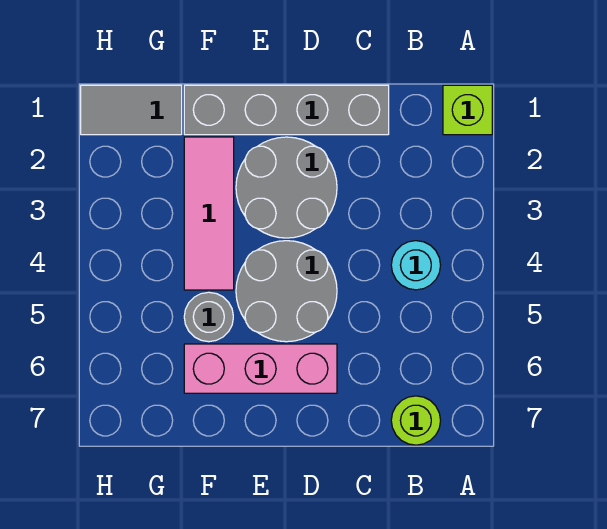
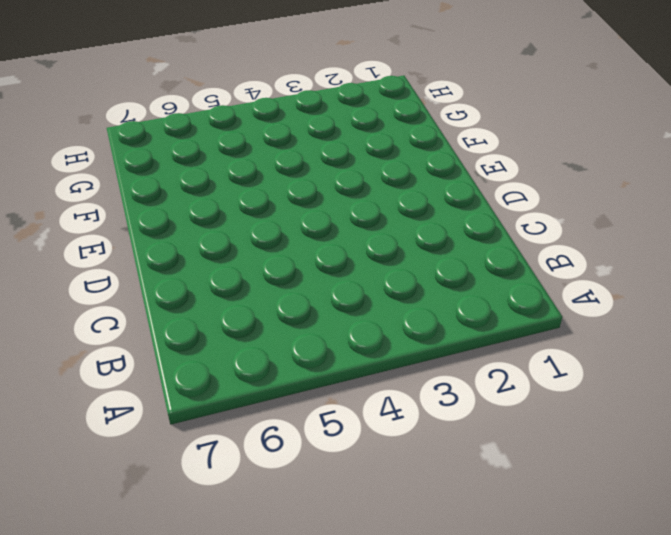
none -> lime 1x1 brick [443,85,492,135]
none -> cyan 1x1 round brick [391,241,441,290]

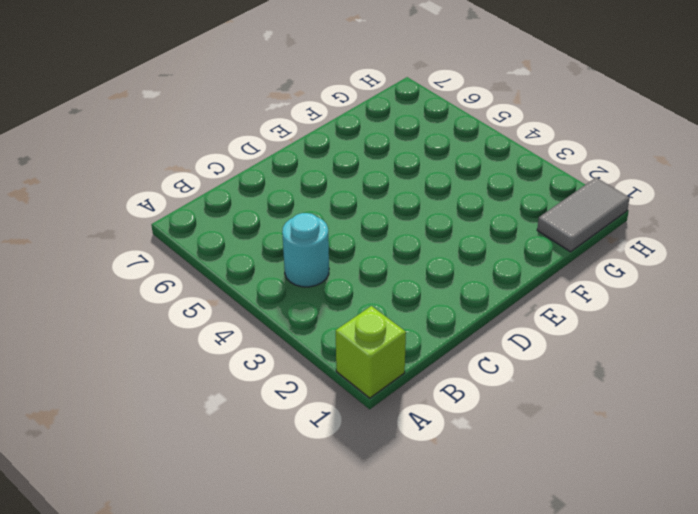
none -> lime 1x1 round brick [391,396,441,445]
none -> grey 1x4 brick [184,85,389,135]

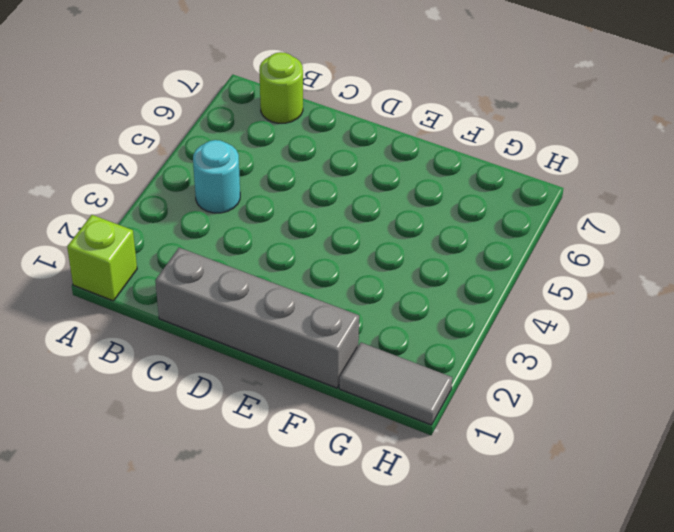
none -> grey 2x2 round brick [236,137,337,238]
none -> grey 2x2 round brick [236,241,337,342]

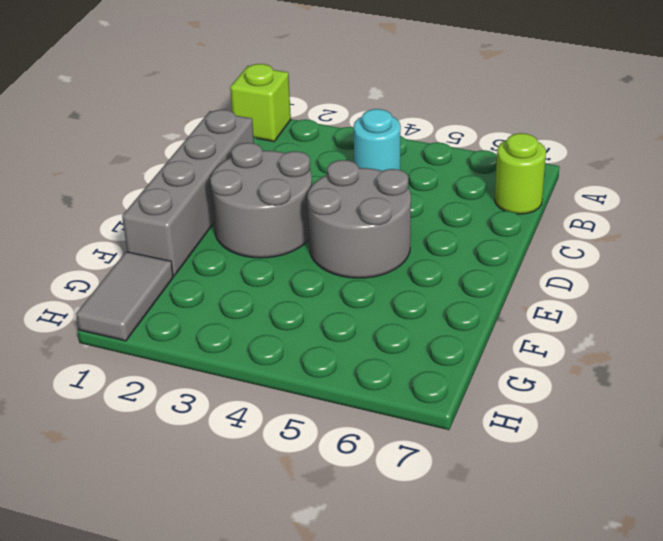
none -> pink 1x3 brick [184,344,337,393]
none -> pink 1x3 tile [184,137,234,290]

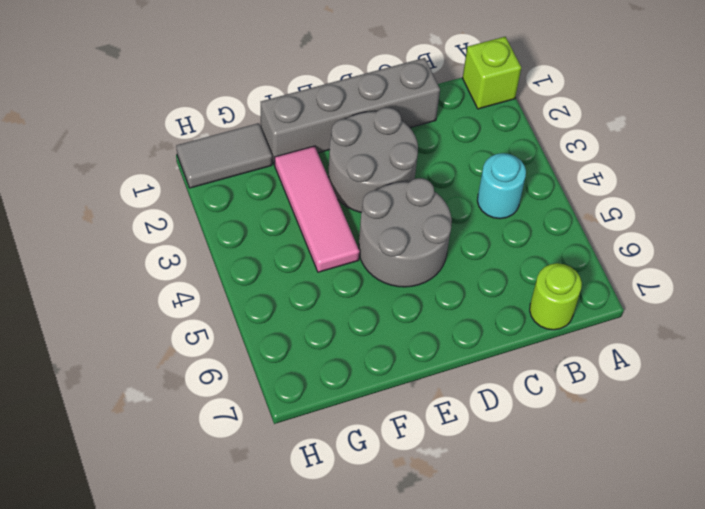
none -> pink 1x3 brick [184,344,337,393]
none -> grey 1x1 round brick [184,292,233,342]

